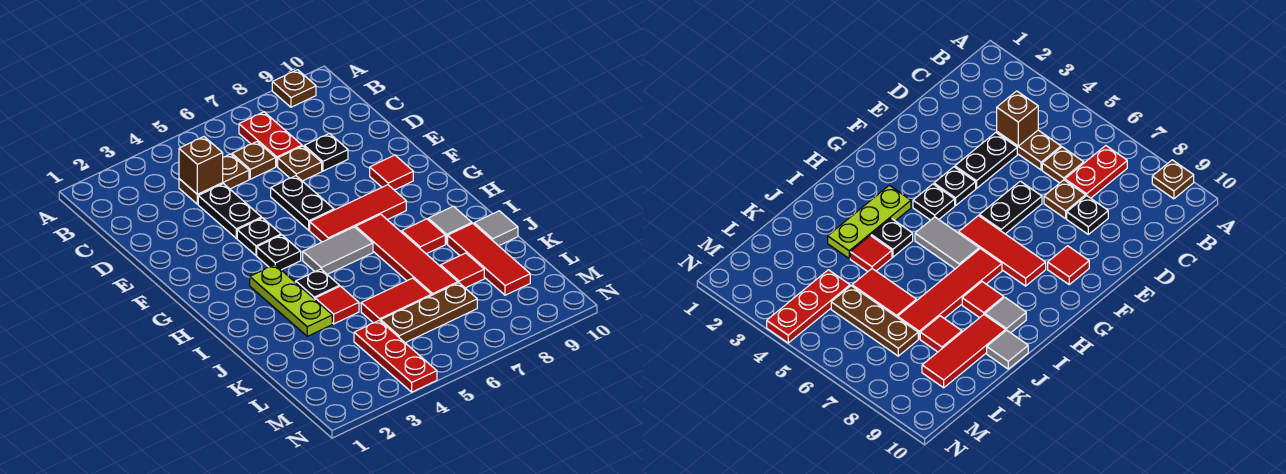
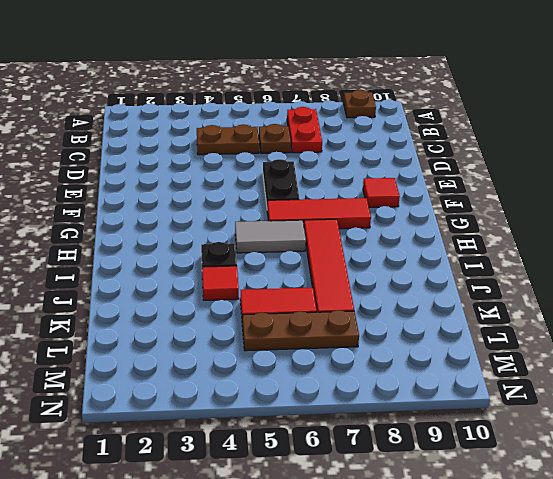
none -> black 1x2 plate [198,184,262,238]
none -> brown 1x1 plate [278,146,322,181]
none -> black 1x1 plate [304,133,348,171]

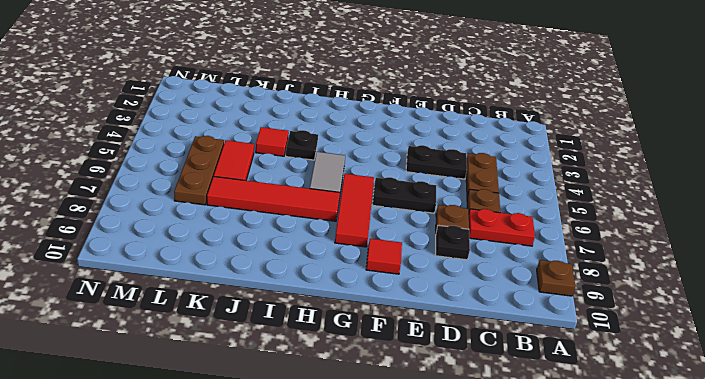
none -> black 1x1 plate [237,218,281,255]
none -> black 1x1 plate [257,235,301,270]
none -> lime 1x3 plate [250,265,332,336]

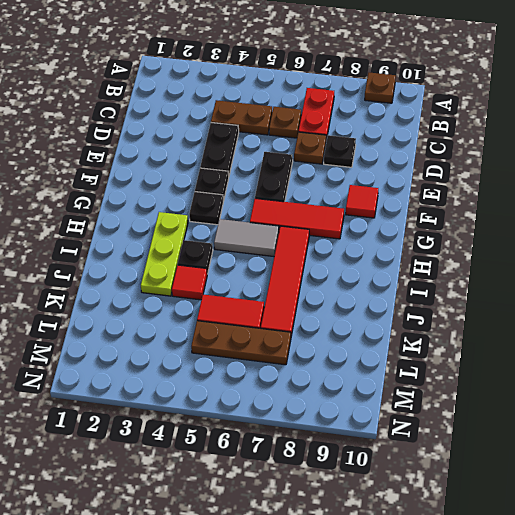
none -> red 1x1 tile [402,219,445,254]
none -> grey 1x1 tile [428,206,472,244]
none -> red 1x3 tile [448,223,530,295]

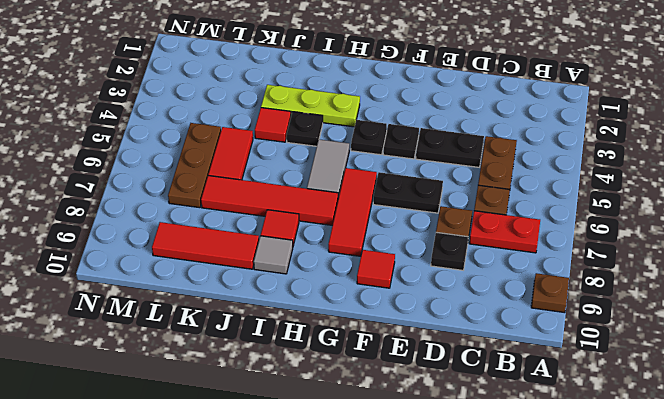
none -> grey 1x1 tile [474,211,518,246]
none -> red 1x1 tile [441,253,484,288]
none -> red 1x3 plate [354,320,437,392]

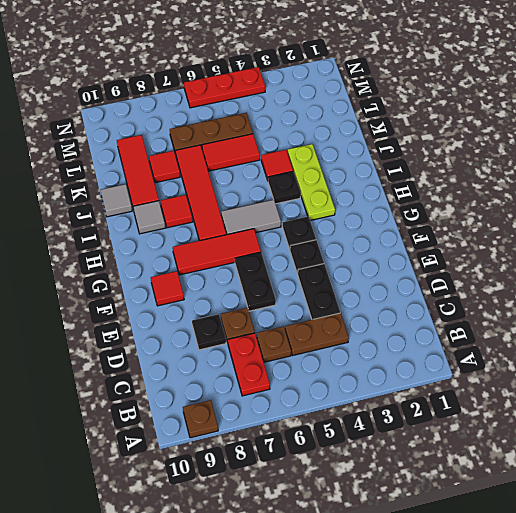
red 1x3 plate [184,67,265,108] -> red 1x3 plate turned to [354,320,437,392]
none -> brown 1x1 brick [179,137,223,194]

